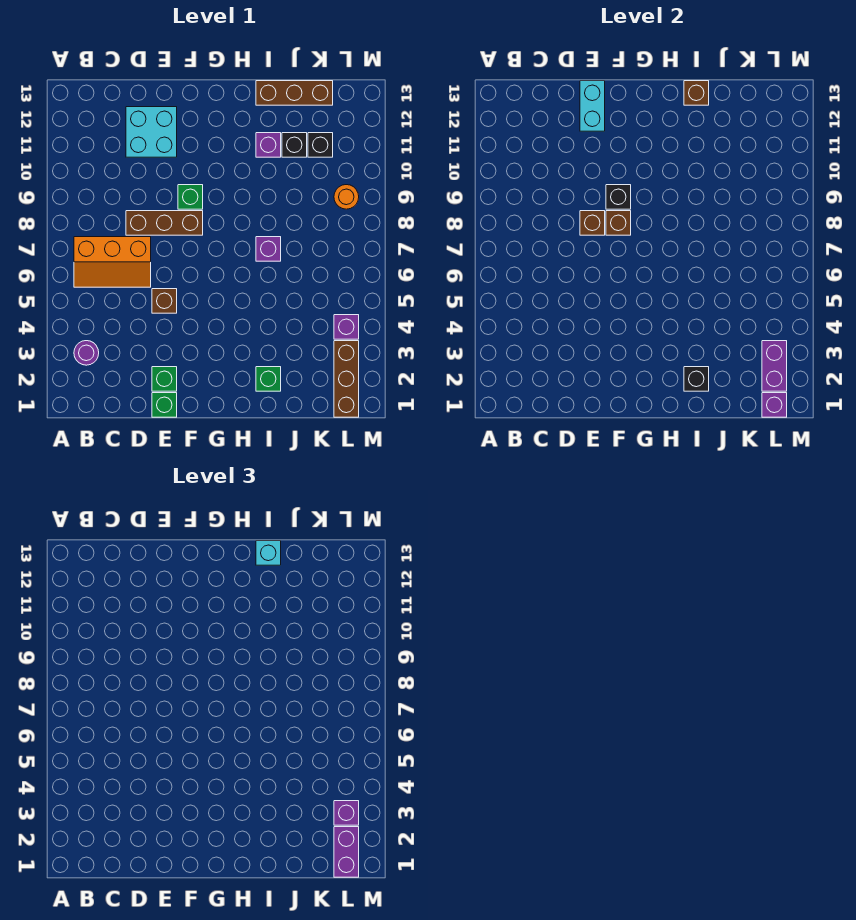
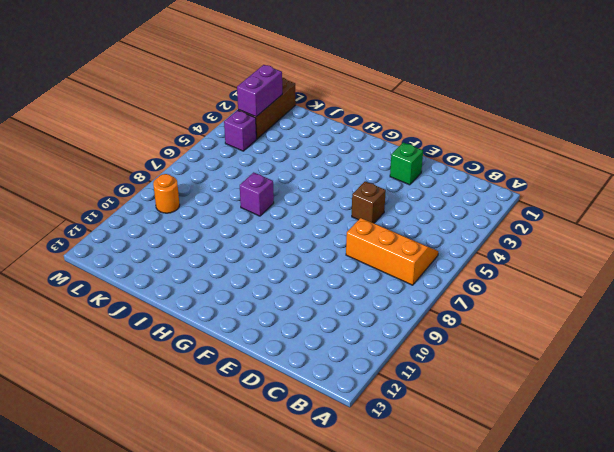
none -> purple 1x1 round brick [74,341,99,365]
none -> brown 1x3 brick [126,211,203,235]
none -> cyan 2x2 brick [126,107,177,157]

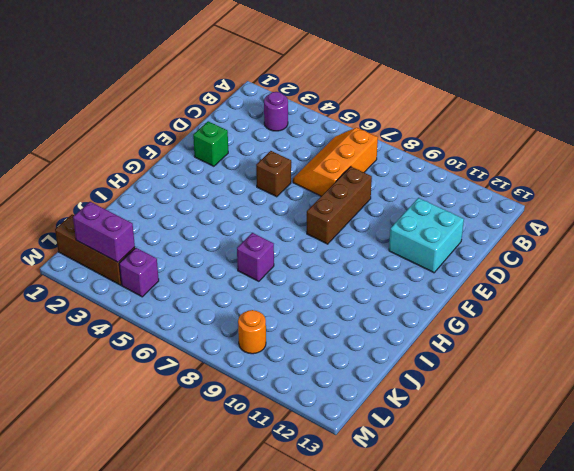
none -> green 1x1 brick [152,393,177,417]
none -> green 1x1 brick [178,185,203,209]
none -> green 1x1 brick [256,367,281,391]

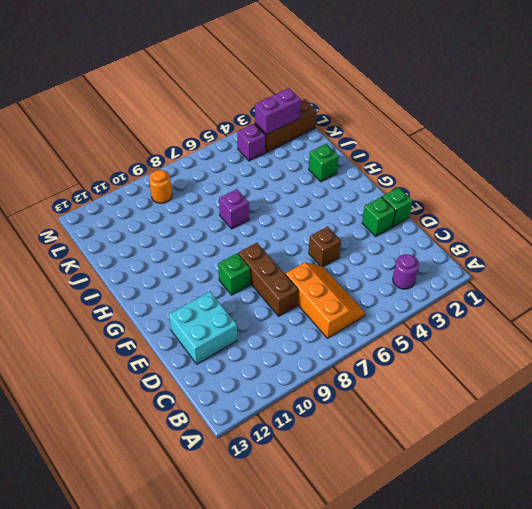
none -> purple 1x1 brick [256,133,281,157]
none -> brown 1x3 brick [256,81,333,105]
none -> black 1x1 brick [282,133,307,157]

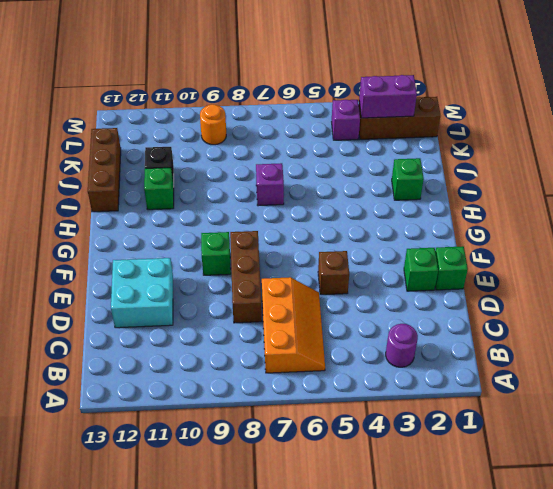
green 1x1 brick [144,168,174,210] -> purple 1x1 brick [256,133,281,157]
none -> black 1x1 brick [308,133,333,157]
none -> brown 1x1 brick [580,211,605,235]
none -> cyan 1x2 brick [580,81,605,131]

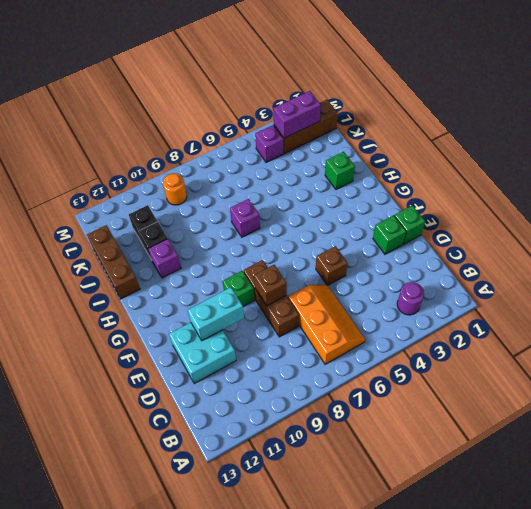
cyan 1x2 brick [188,287,244,341] -> cyan 1x2 brick moved to [580,81,605,131]
none -> brown 1x1 brick [606,211,631,235]
none -> black 1x1 brick [606,185,631,209]
none -> black 1x1 brick [684,367,709,391]

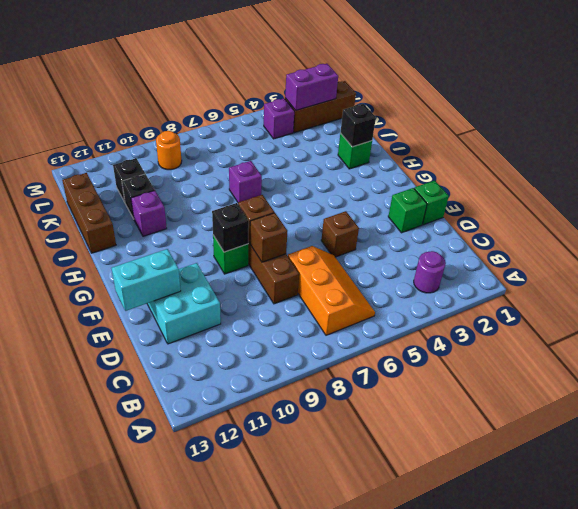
none -> brown 1x1 brick [684,81,709,105]
none -> purple 1x1 brick [762,393,787,417]
none -> cyan 1x1 brick [256,541,281,565]

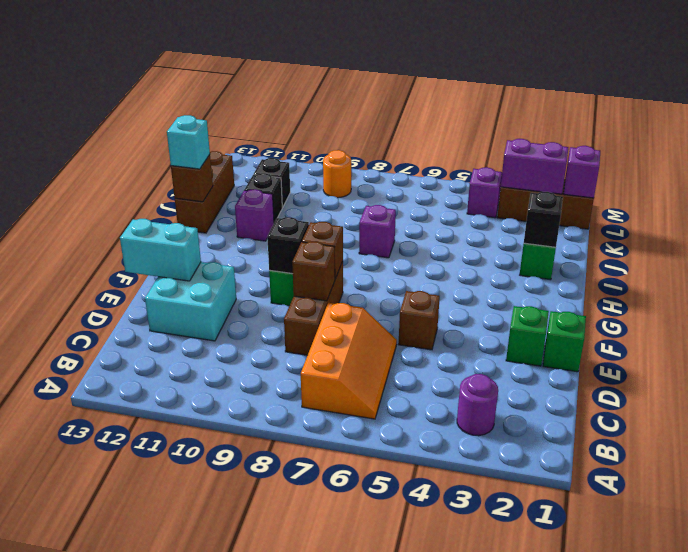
none -> purple 1x2 brick [334,827,359,877]
none -> purple 1x1 brick [334,801,359,825]

